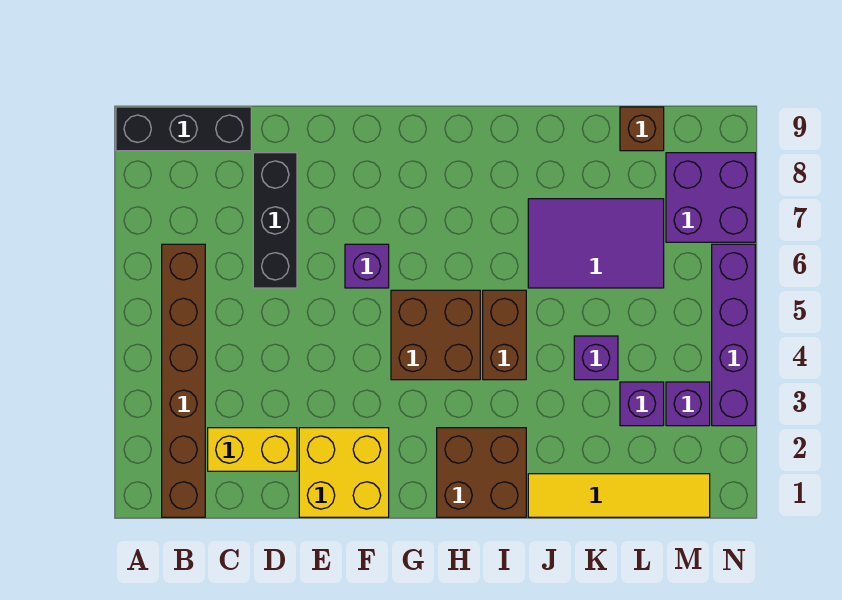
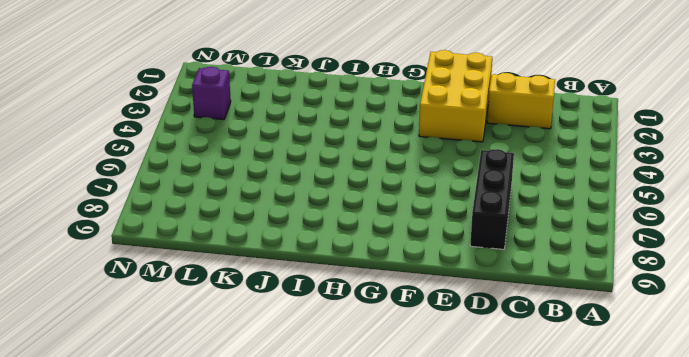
yellow 2x3 brick [419,50,492,142] -> yellow 2x2 brick [299,428,389,517]
none -> black 1x3 brick [116,107,251,151]
none -> brown 1x6 brick [162,244,205,517]
none -> purple 1x1 brick [345,244,389,288]

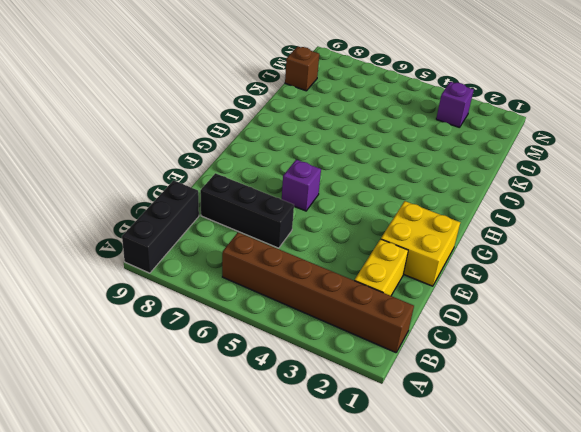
none -> brown 2x2 brick [391,290,480,380]
none -> brown 2x2 brick [437,428,526,517]
none -> brown 1x2 brick [483,290,526,380]

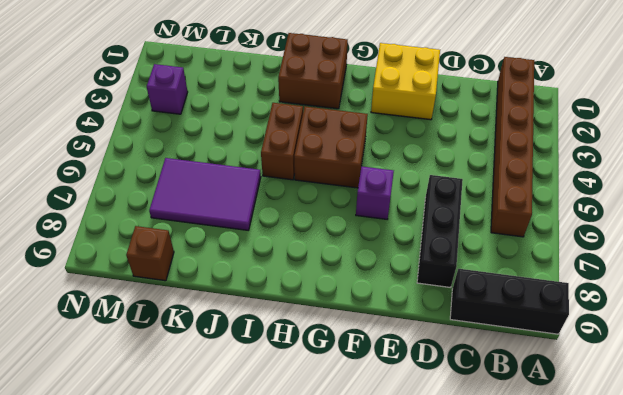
none -> yellow 1x2 brick [208,428,297,471]
none -> yellow 1x4 tile [528,474,710,517]
none -> purple 1x1 brick [574,336,618,380]

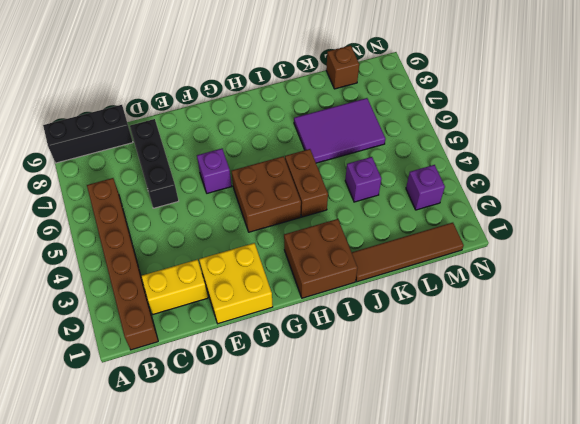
brown 1x4 tile [352,223,464,282] -> yellow 1x4 tile [528,474,710,517]
none -> purple 1x1 brick [620,382,664,426]
none -> purple 2x2 brick [666,153,755,242]
none -> purple 1x4 brick [712,244,755,426]

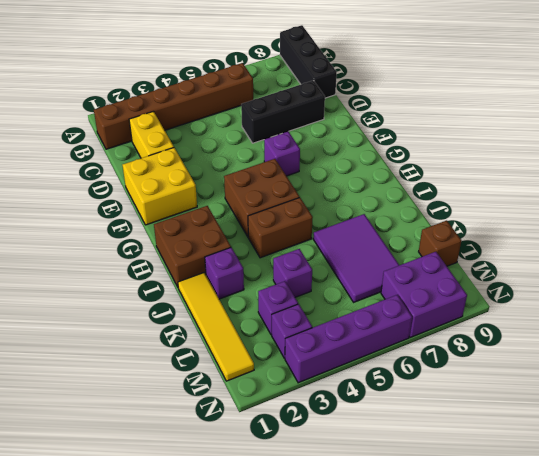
purple 1x1 brick [205,247,244,299] -> none

